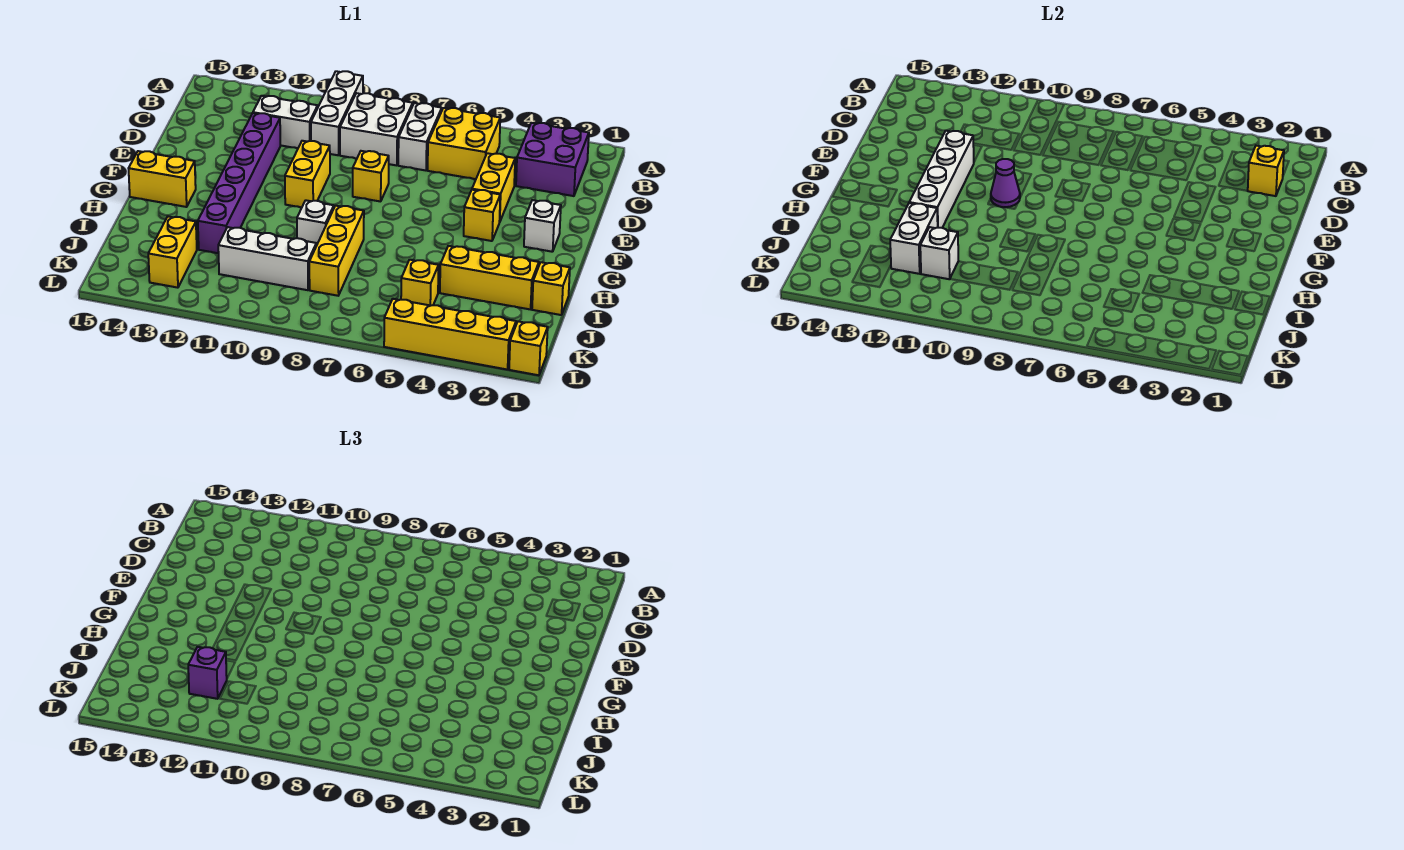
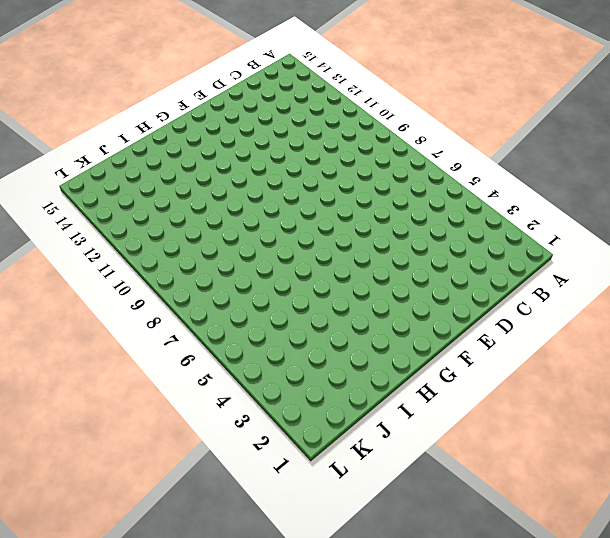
none -> white 1x3 brick [311,71,363,155]
none -> purple 2x2 brick [516,123,589,196]
none -> yellow 2x2 brick [428,108,500,179]

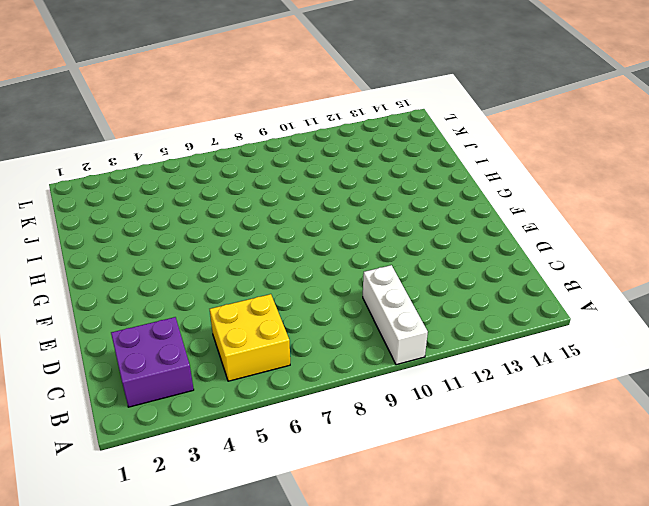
none -> white 1x2 brick [398,103,442,170]
none -> white 2x2 brick [340,93,413,165]
none -> white 1x2 brick [253,96,318,148]

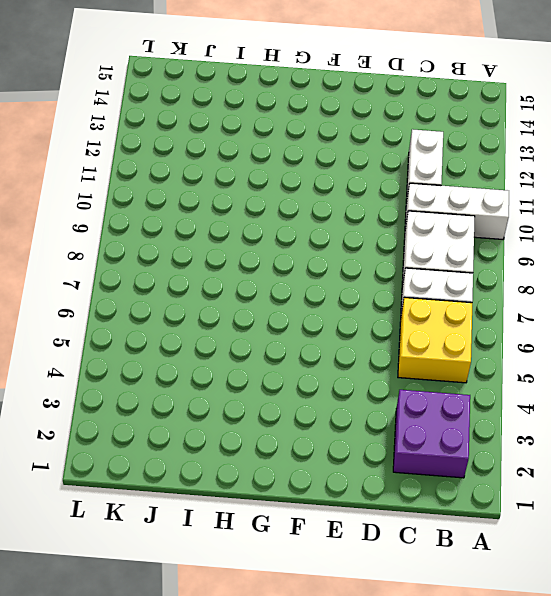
none -> yellow 1x2 brick [472,153,515,222]
none -> purple 1x6 brick [198,113,280,253]
none -> yellow 1x1 brick [353,151,389,202]

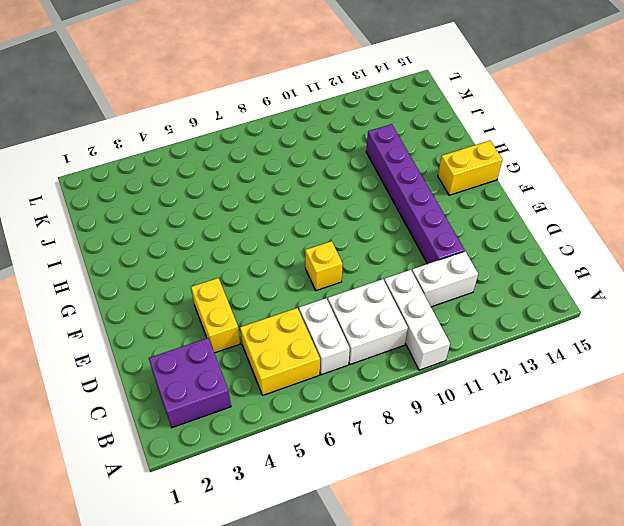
none -> yellow 1x2 brick [285,141,330,208]
none -> white 1x1 brick [524,200,561,252]
none -> yellow 1x1 brick [464,190,500,241]

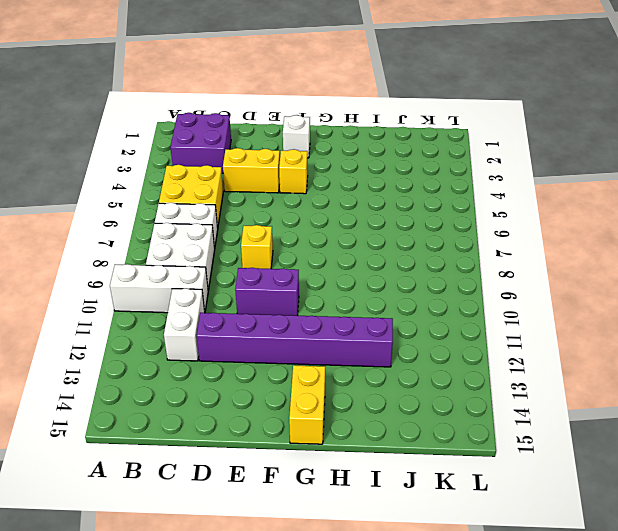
purple 1x2 brick [235,268,299,316] -> yellow 1x2 brick [285,141,330,208]
none -> yellow 1x3 brick [309,206,364,296]
none -> white 1x1 brick [297,200,334,246]
none -> yellow 1x1 brick [532,262,570,315]

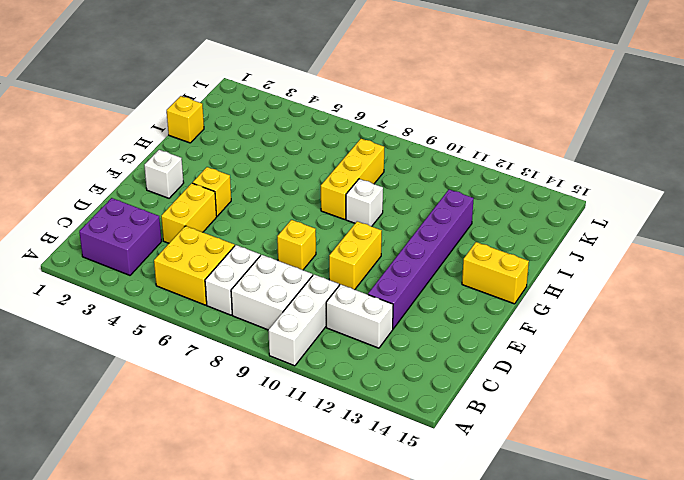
none -> yellow 1x3 brick [440,246,539,309]
none -> yellow 1x1 brick [401,260,439,306]
none -> white 1x3 brick [218,227,316,290]

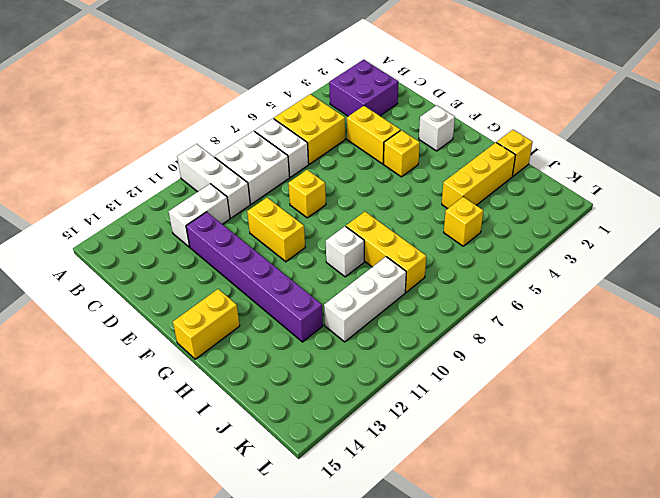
none -> yellow 1x2 brick [148,217,197,288]
none -> yellow 1x1 brick [509,321,548,375]
none -> yellow 1x4 brick [384,299,516,369]

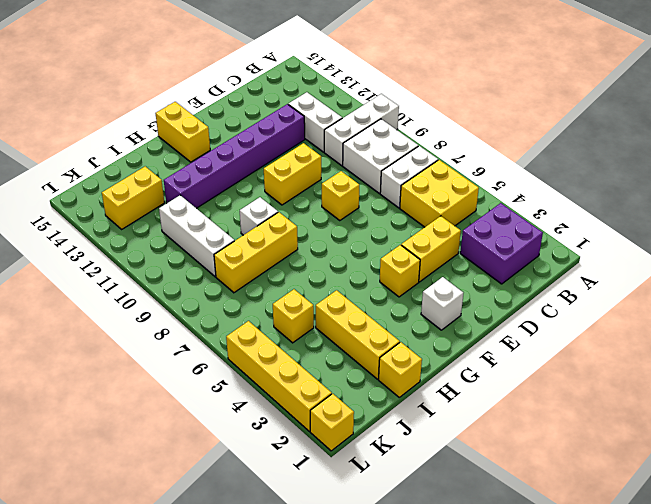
none -> yellow 1x1 brick [1248,146,1284,196]
none -> white 1x4 brick [909,131,974,228]
none -> purple 1x1 cone [991,159,1020,207]

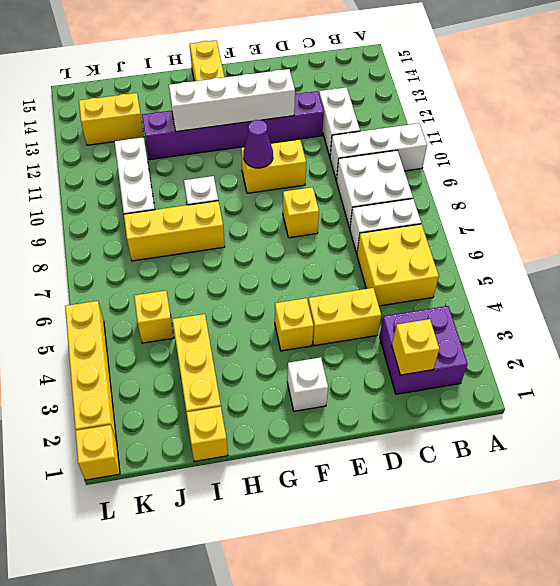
none -> white 1x2 brick [890,203,938,274]
none -> white 1x1 brick [920,227,958,279]
none -> purple 1x1 brick [188,647,227,699]

